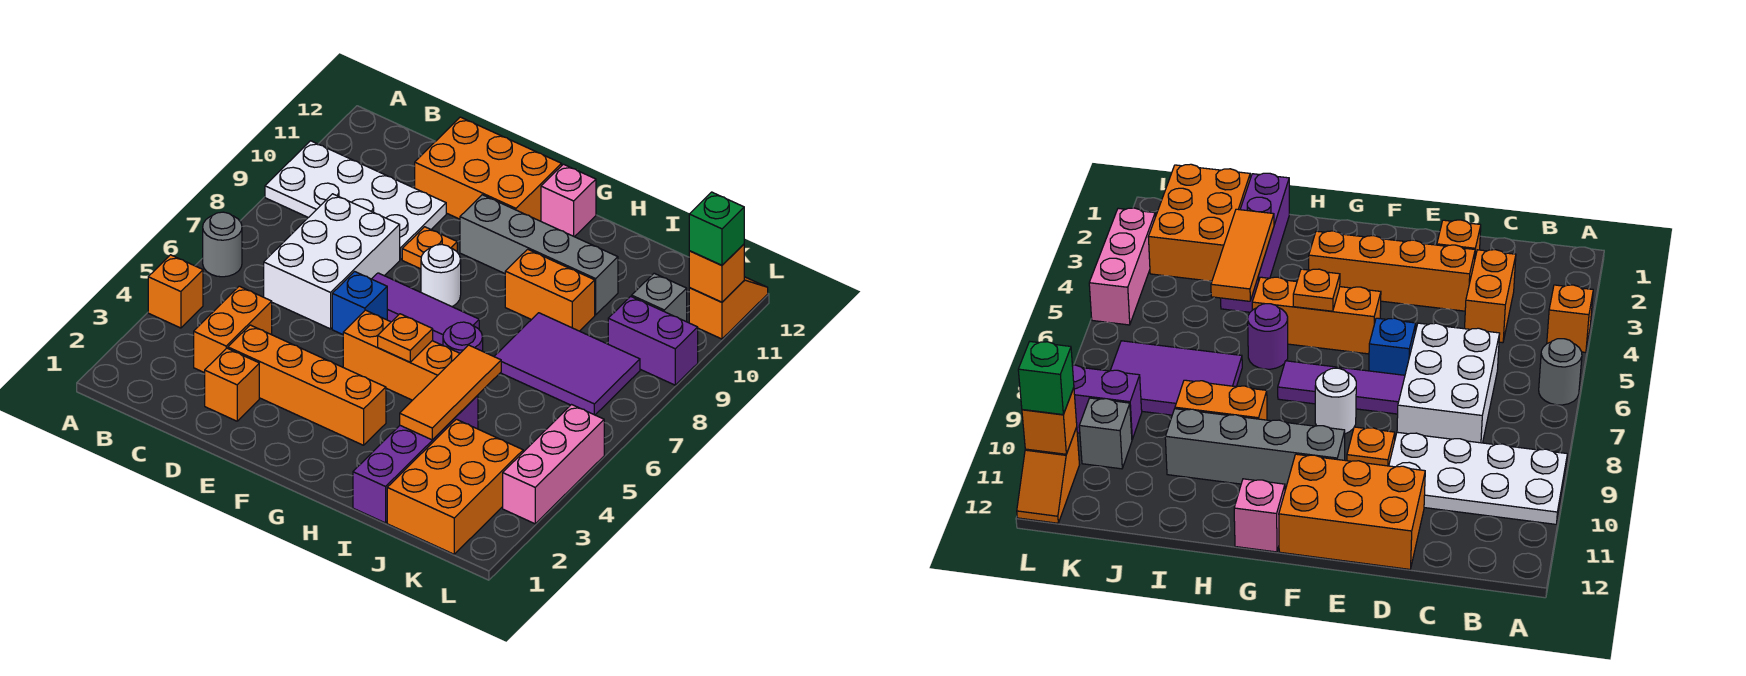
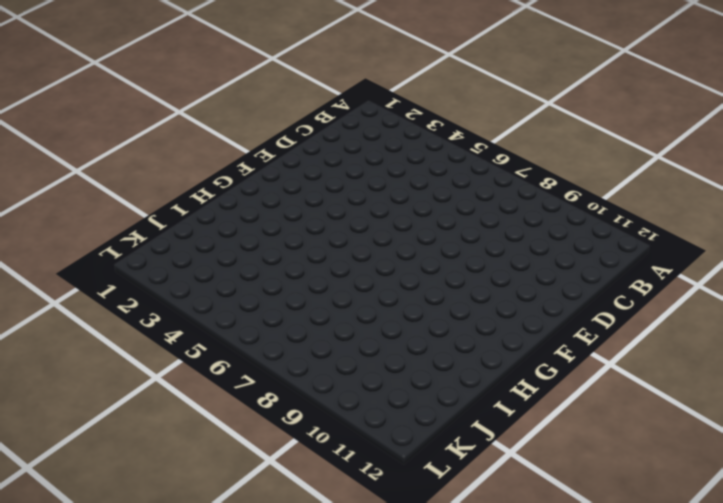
none -> orange 1x1 brick [148,255,203,328]
none -> grey 1x1 round brick [203,212,242,277]
none -> white 2x4 plate [265,141,446,260]

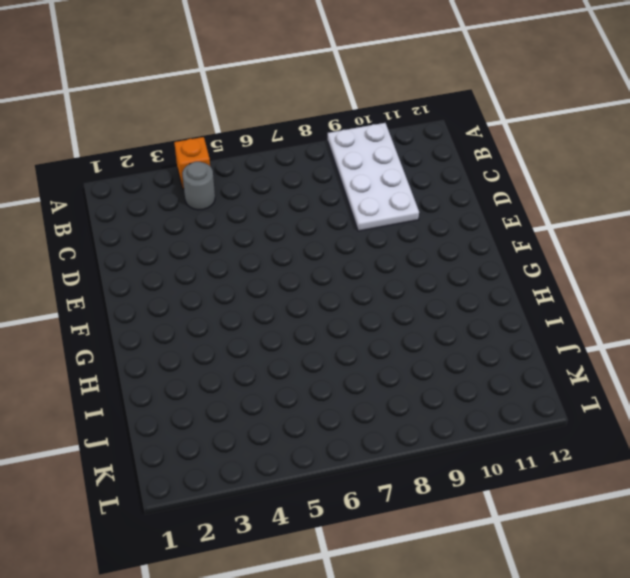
grey 1x1 round brick [182,162,215,210] -> grey 1x1 round brick moved to [203,212,242,277]
none -> orange 1x2 brick [194,286,272,373]
none -> white 2x3 brick [264,194,400,329]
none -> orange 1x1 brick [205,348,259,421]

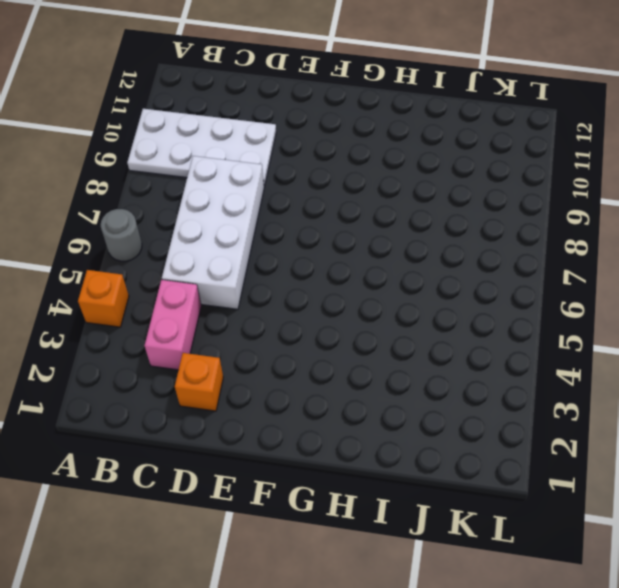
pink 1x2 brick [145,280,201,370] -> orange 1x2 brick [194,286,272,373]
white 2x4 brick [162,156,264,309] -> white 2x3 brick [264,194,400,329]
none -> orange 1x4 brick [228,325,386,445]
none -> orange 2x3 brick [415,117,562,221]
none -> blue 1x1 brick [332,272,387,335]

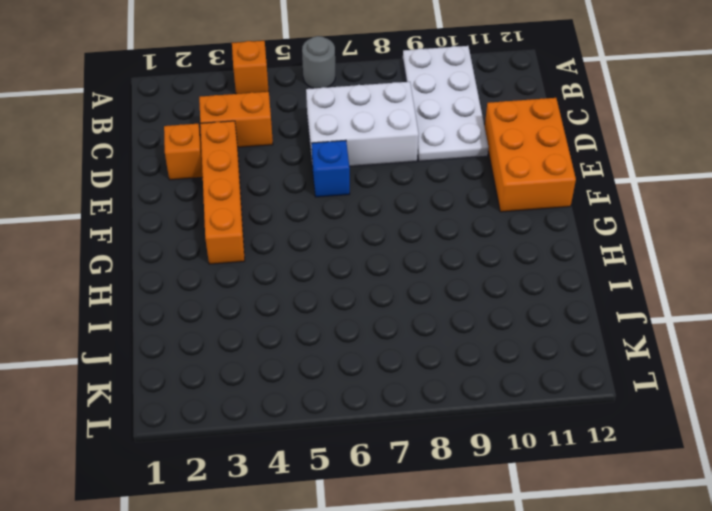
none -> purple 1x3 tile [372,273,479,346]
none -> orange 1x1 plate [402,227,457,269]
none -> orange 1x3 brick [343,310,460,400]

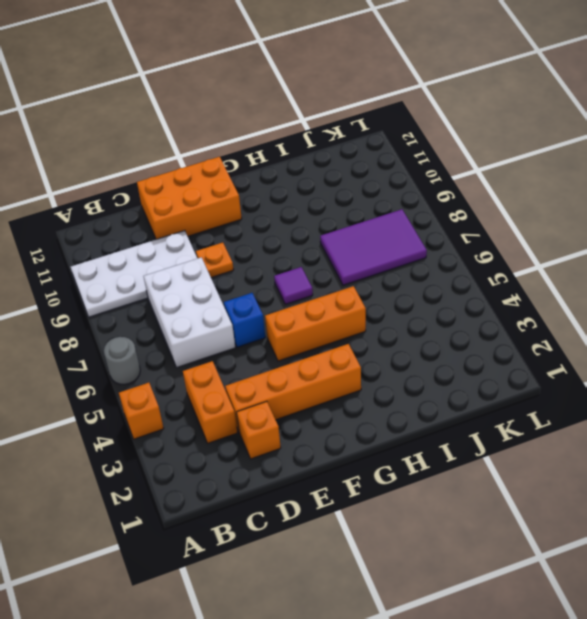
purple 1x1 tile [274,267,313,304] -> purple 1x3 tile [372,273,479,346]
none -> white 1x1 round brick [421,244,461,307]
none -> grey 1x4 brick [460,195,618,315]
none -> pink 1x1 brick [541,164,596,237]

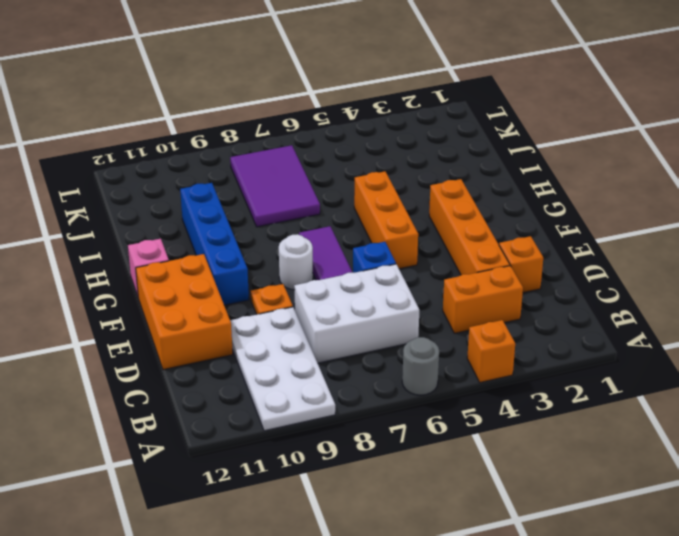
blue 1x4 brick [180,183,249,305] -> grey 1x4 brick [460,195,618,315]
none -> purple 1x1 round brick [443,322,483,353]
none -> orange 1x2 brick [505,249,595,331]
none -> purple 1x4 brick [353,395,478,523]

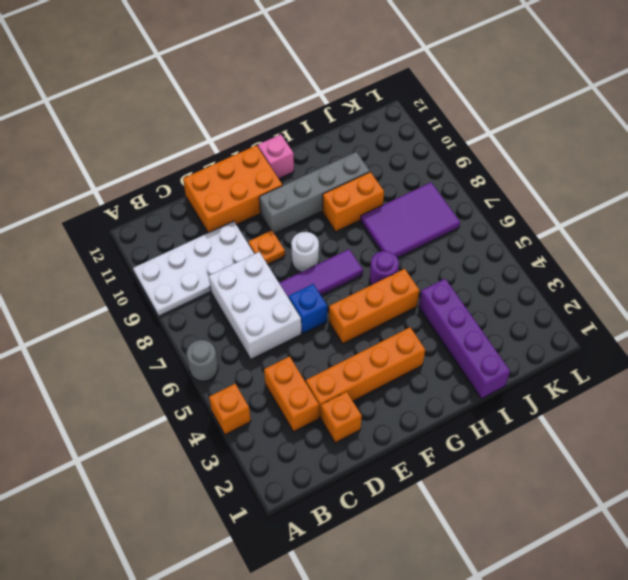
none -> orange 2x3 brick [387,419,523,554]
none -> purple 1x2 brick [608,296,698,385]
none -> grey 1x1 brick [632,273,687,322]

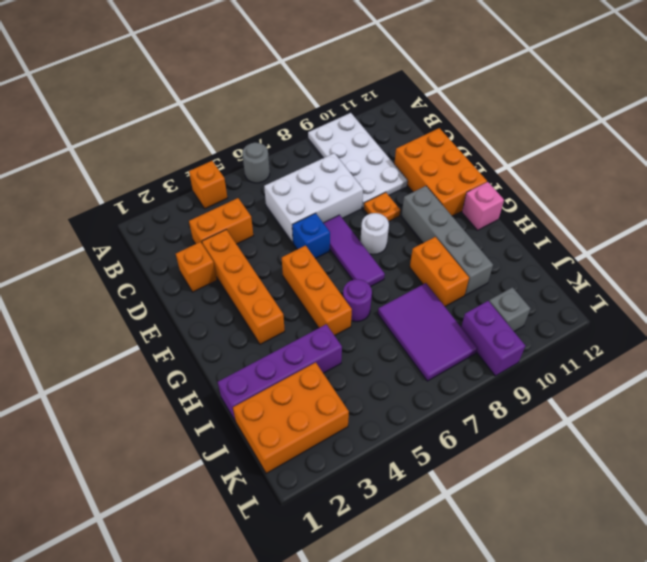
none -> pink 1x3 brick [503,405,604,524]
none -> orange 1x2 slope [689,277,768,339]
none -> orange 1x1 plate [378,314,433,362]

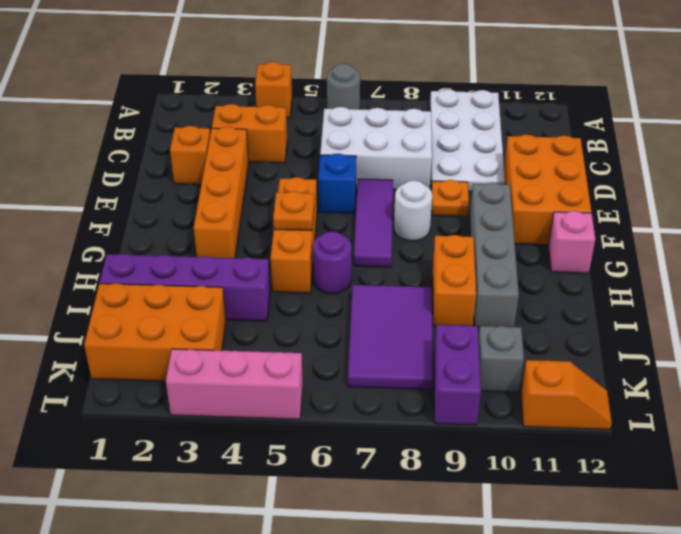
none -> orange 1x3 tile [400,345,501,440]
none -> orange 1x1 brick [689,244,744,302]
none -> green 1x1 brick [689,192,744,265]

